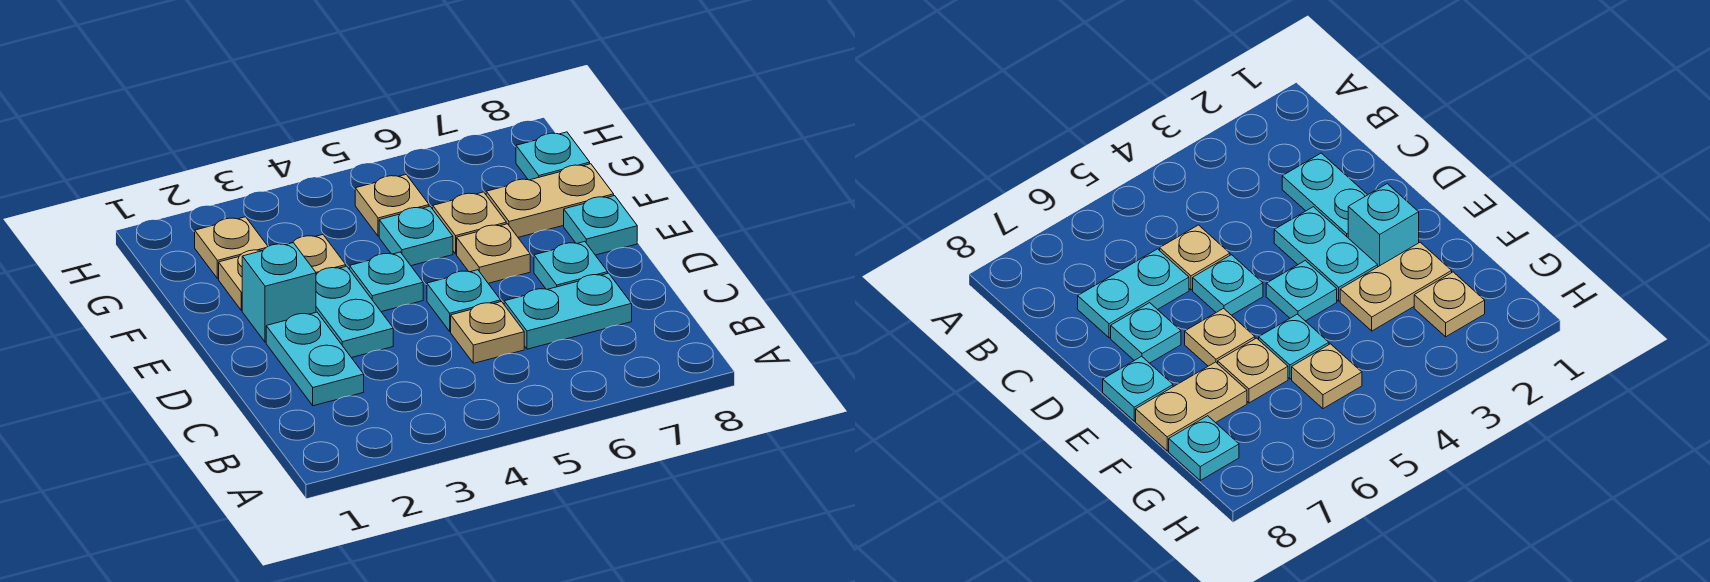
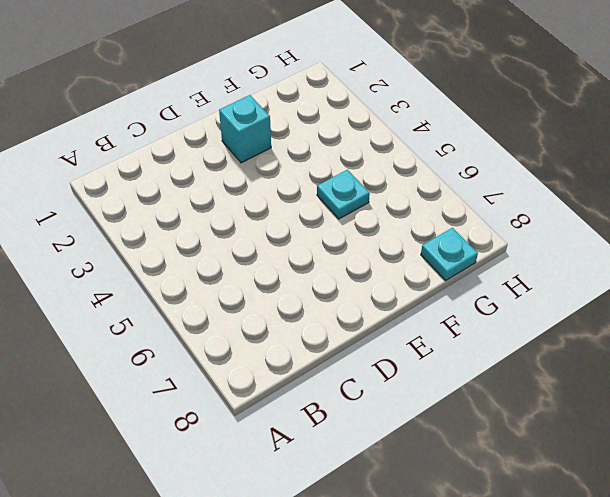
none -> cyan 1x2 plate [266,312,364,406]
none -> tan 1x1 plate [451,302,524,363]
none -> cyan 1x2 plate [504,273,632,349]

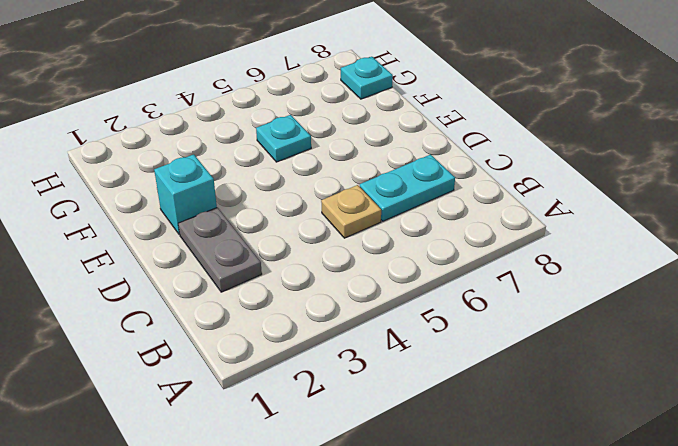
grey 1x2 plate [178,207,262,292] -> cyan 1x2 plate [266,312,364,406]
none -> cyan 1x2 plate [316,266,393,358]
none -> cyan 1x1 plate [427,270,501,331]
none -> cyan 1x1 plate [534,242,608,289]

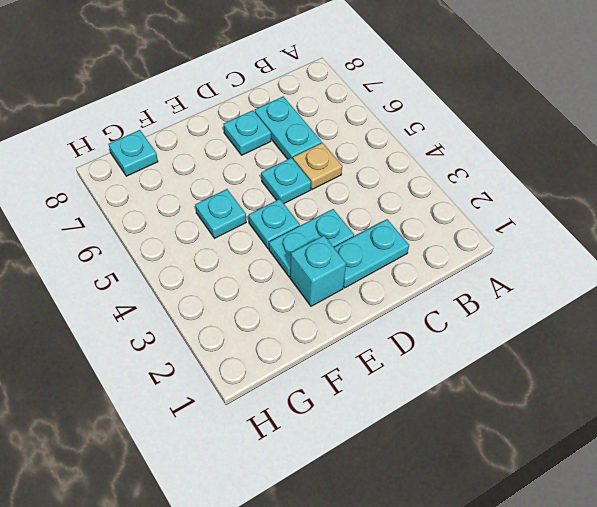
none -> tan 1x1 plate [457,224,530,283]
none -> cyan 1x1 plate [564,196,637,255]
none -> tan 1x2 plate [219,235,346,310]

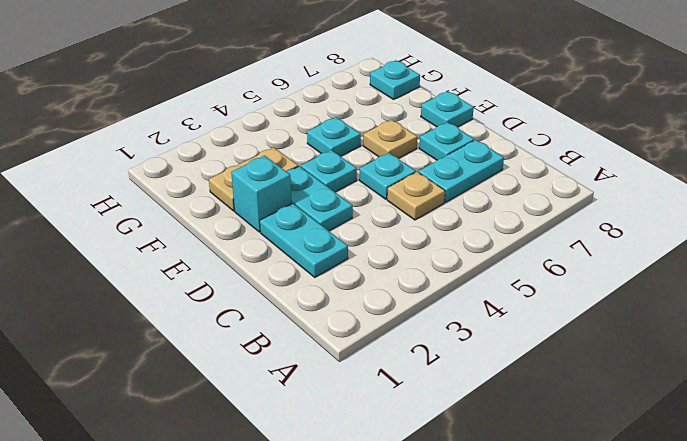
none -> tan 1x1 plate [433,192,506,254]
none -> tan 1x2 plate [486,164,614,237]
none -> tan 1x1 plate [195,217,268,279]

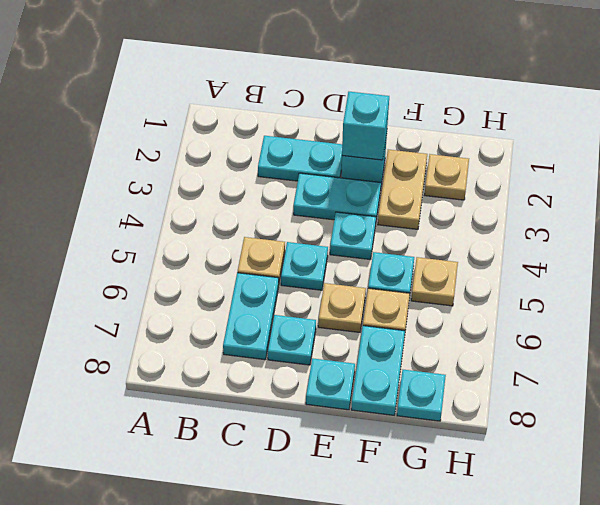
cyan 1x1 brick [342,92,389,160] -> none
cyan 1x2 plate [351,326,405,415] -> tan 1x2 plate [486,164,614,237]

